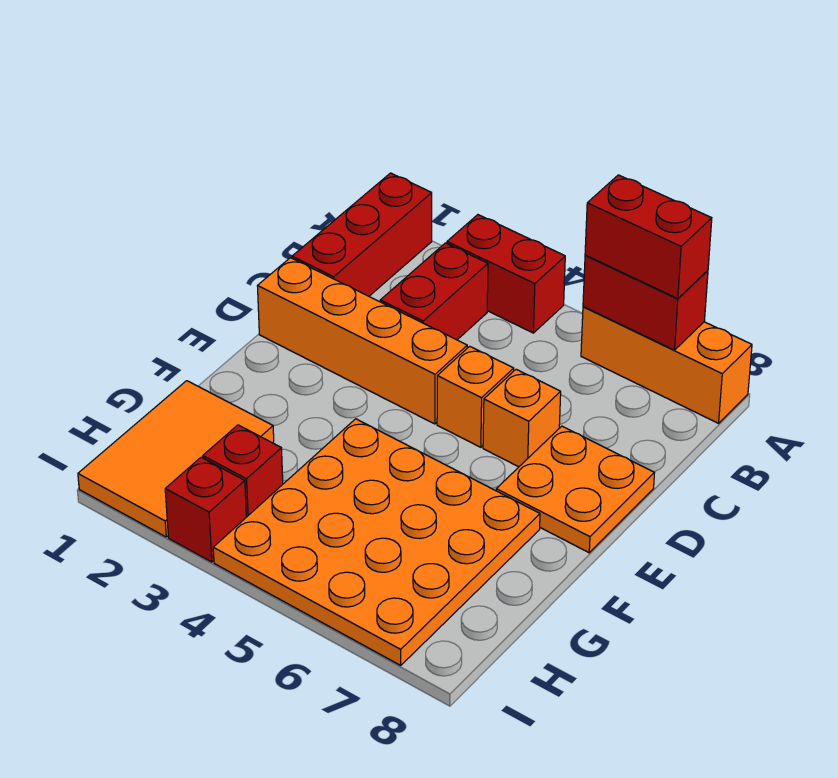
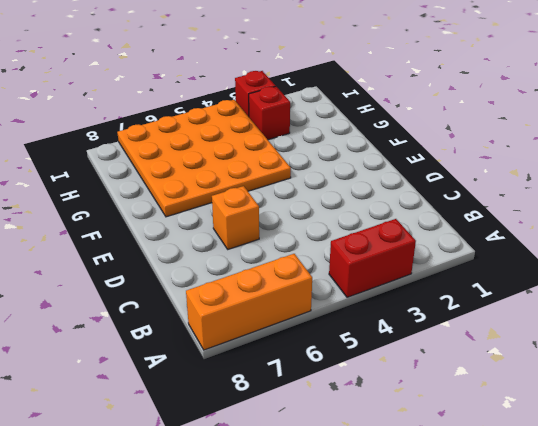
none -> red 1x3 brick [292,173,432,296]
none -> red 1x2 brick [380,243,488,340]
none -> orange 1x4 brick [258,258,467,424]

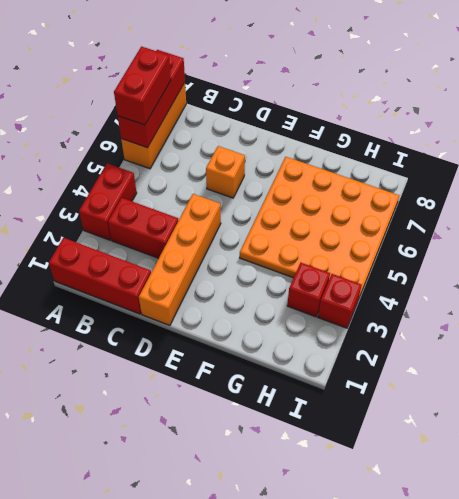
red 1x3 brick [118,50,185,148] -> red 1x2 brick [583,255,708,350]
none -> orange 1x1 brick [437,346,514,447]
none -> orange 2x2 plate [496,426,654,553]
none -> orange 2x3 tile [78,381,274,537]

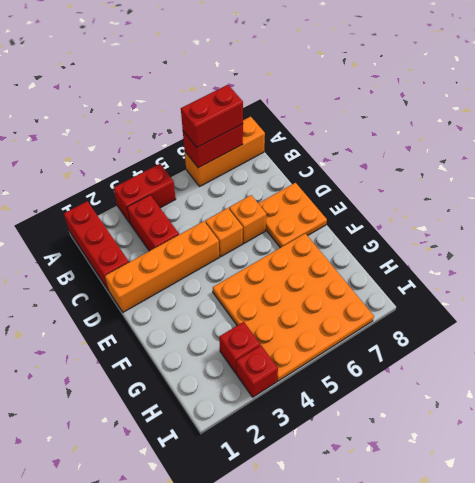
none -> orange 2x3 tile [78,381,274,537]

